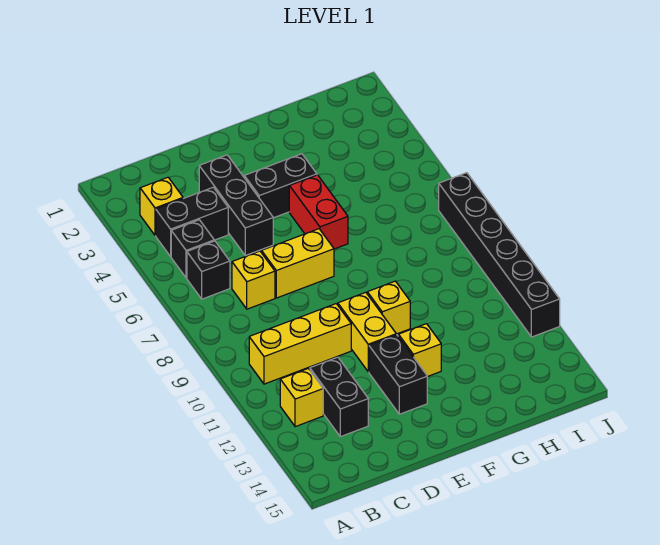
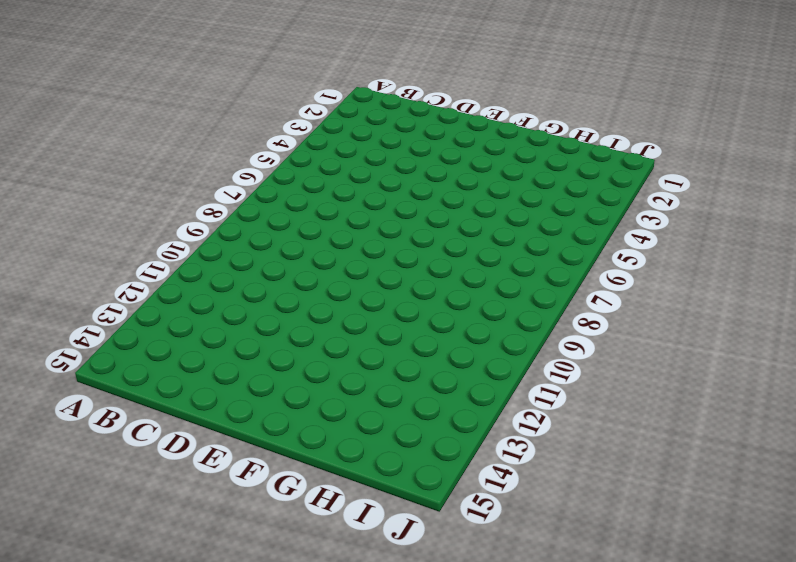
none -> yellow 1x1 brick [140,177,183,235]
none -> black 1x2 brick [156,187,228,256]
none -> black 1x1 brick [171,220,214,278]

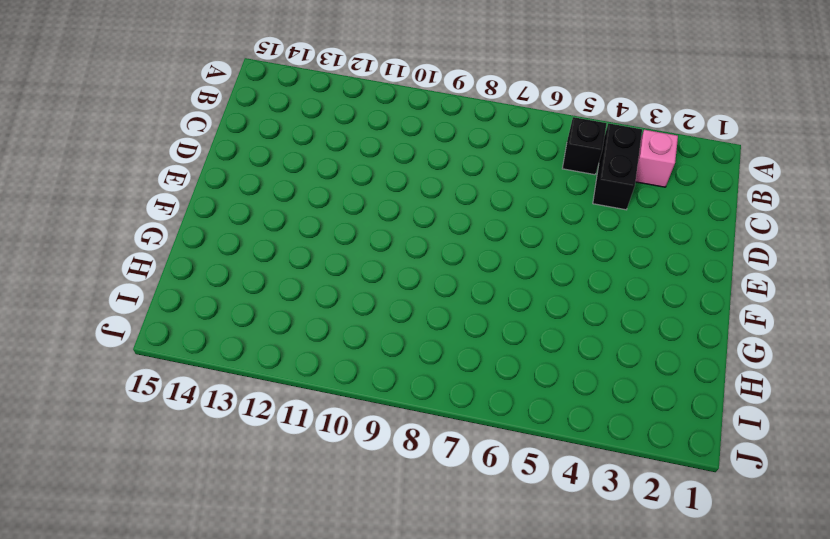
pink 1x1 brick [636,130,678,187] -> yellow 1x1 brick [140,177,183,235]
none -> black 1x1 brick [187,241,230,299]
none -> yellow 1x3 brick [249,304,351,384]
none -> yellow 1x1 brick [280,369,323,427]

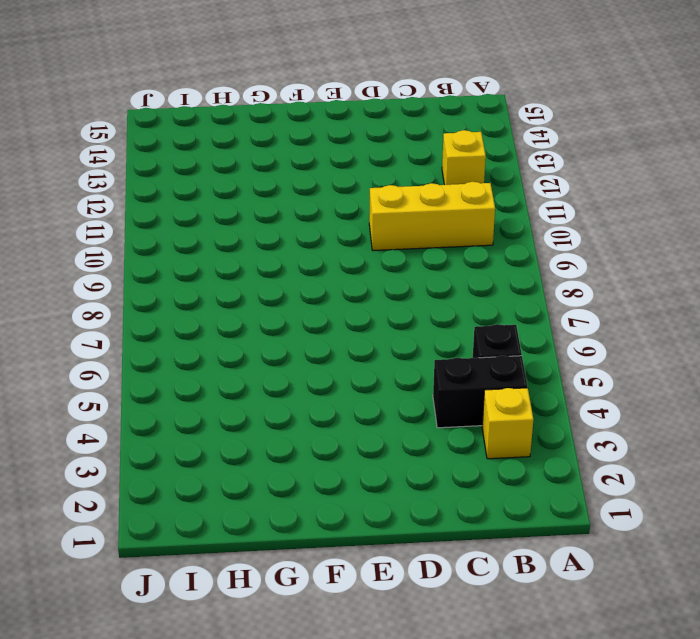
none -> black 1x1 brick [187,241,230,299]
none -> yellow 1x1 brick [232,251,275,309]
none -> black 1x2 brick [310,357,368,437]

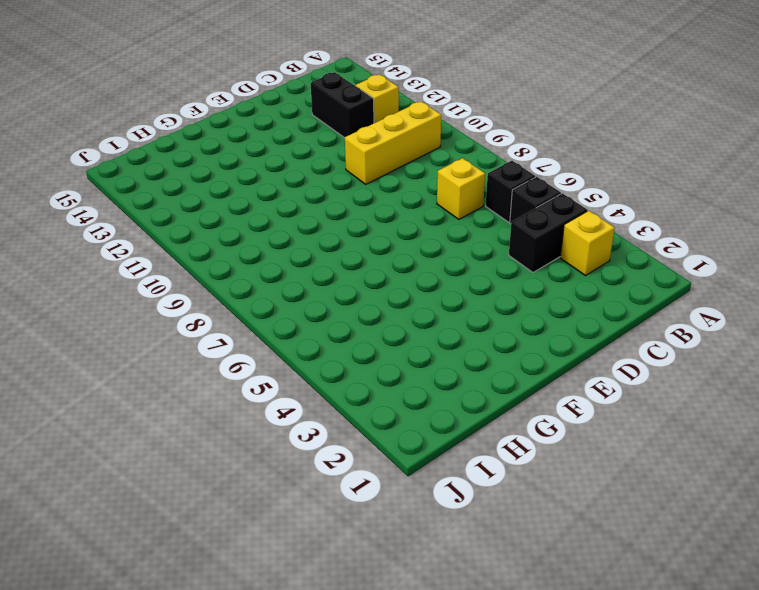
none -> black 1x3 brick [199,155,273,255]
none -> yellow 1x2 brick [262,229,334,298]
none -> black 1x2 brick [244,154,317,218]

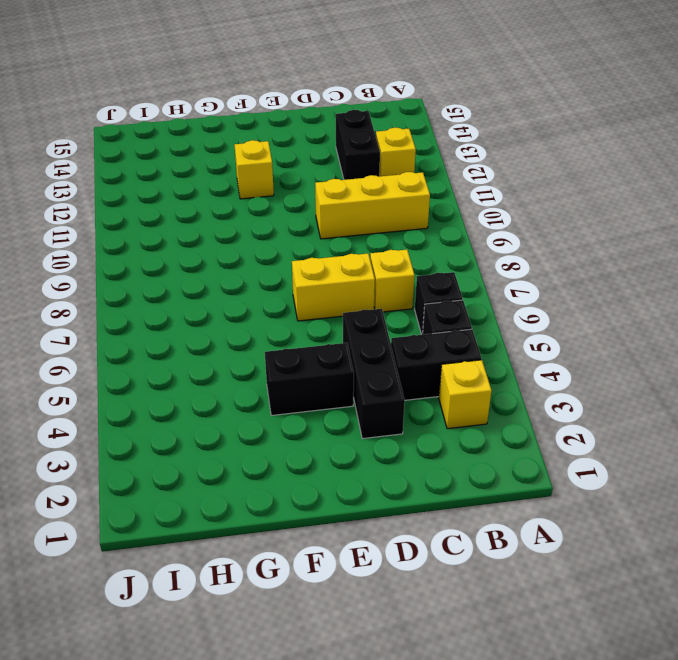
none -> yellow 1x2 brick [338,292,396,372]
none -> black 1x2 brick [369,335,427,414]
none -> red 1x2 brick [289,175,348,249]

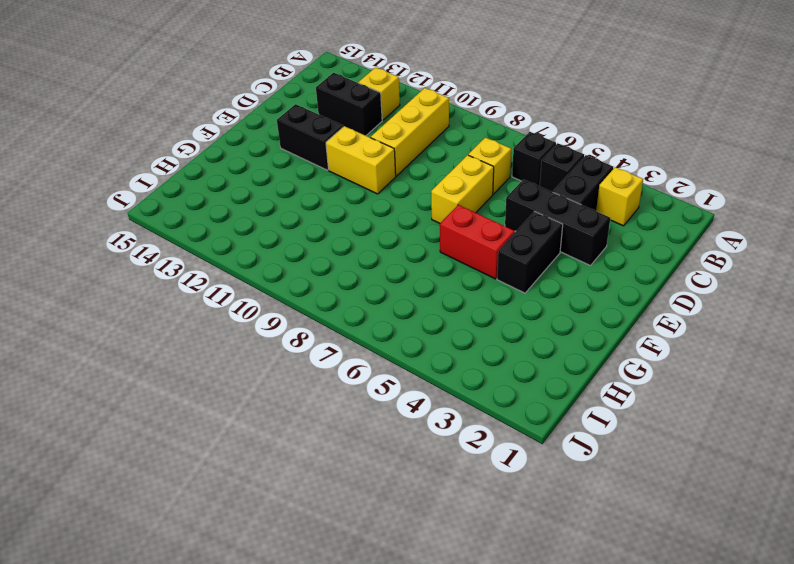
none -> yellow 1x1 brick [367,281,410,334]
none -> yellow 1x1 brick [398,324,441,377]
none -> black 1x6 brick [439,173,560,337]

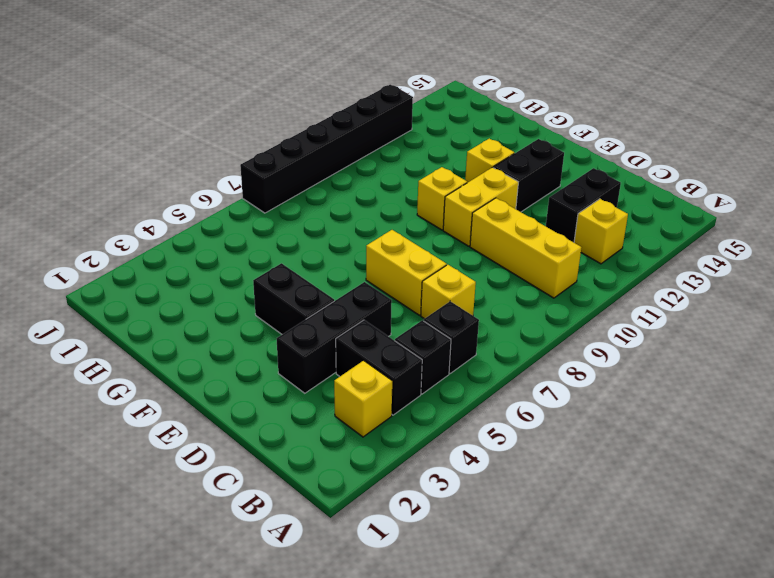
none -> red 1x2 brick [289,175,348,249]

